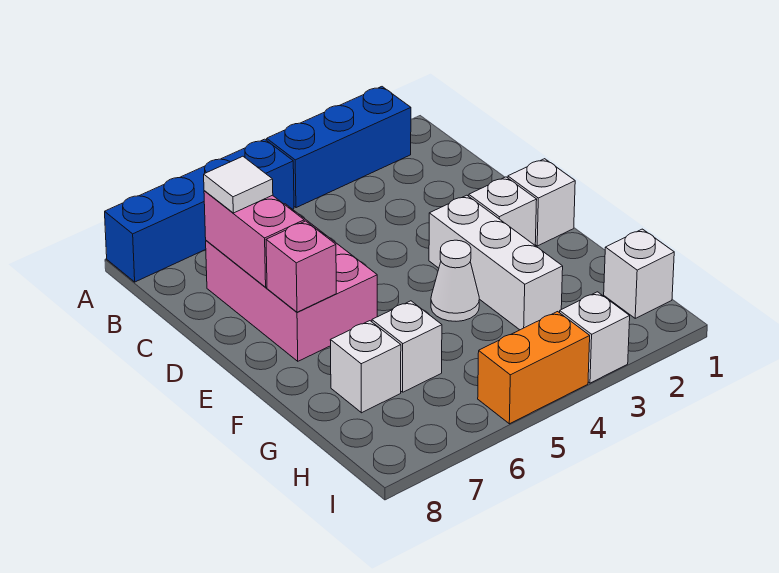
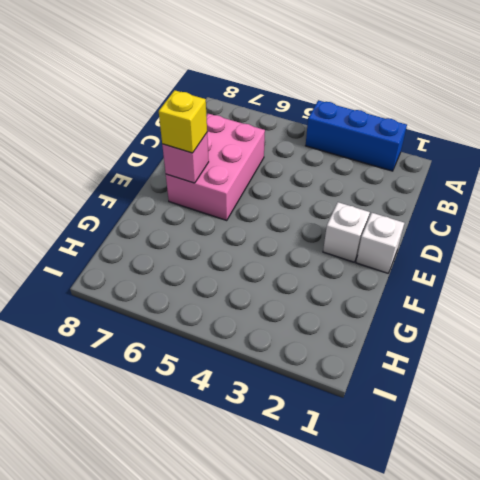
yellow 1x1 brick [159,90,207,153] -> none
none -> blue 1x4 brick [105,139,294,282]
none -> white 1x3 brick [429,195,563,330]
none -> white 1x1 cone [431,240,479,321]

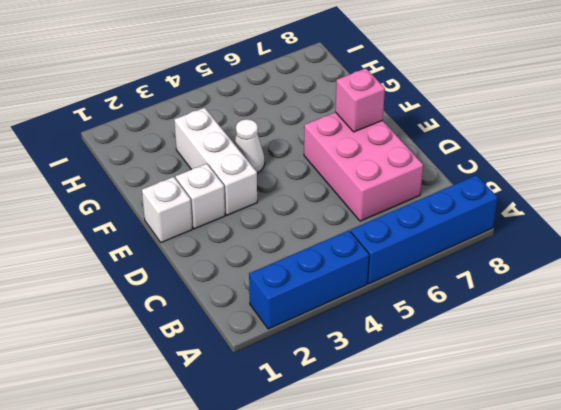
none -> white 1x1 brick [372,301,442,392]
none -> white 1x1 brick [330,321,401,413]
none -> white 1x1 brick [604,229,674,318]

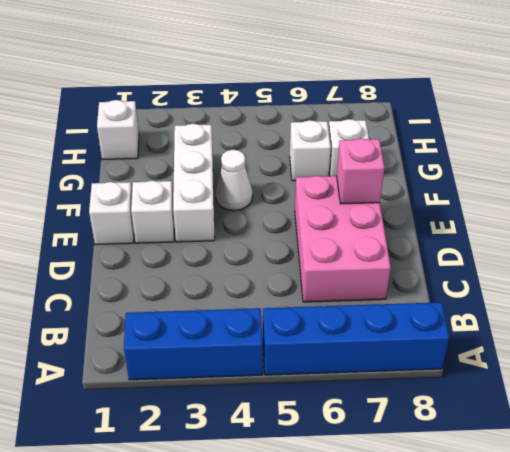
none -> white 1x1 brick [560,292,630,383]
none -> orange 1x2 brick [478,312,590,424]
none -> pink 1x2 brick [204,191,304,287]

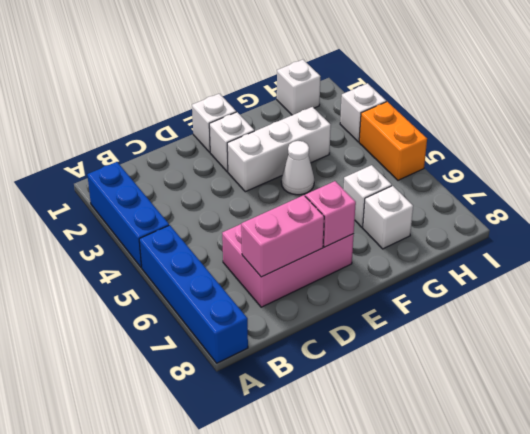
none -> white 1x1 tile [204,156,273,213]

